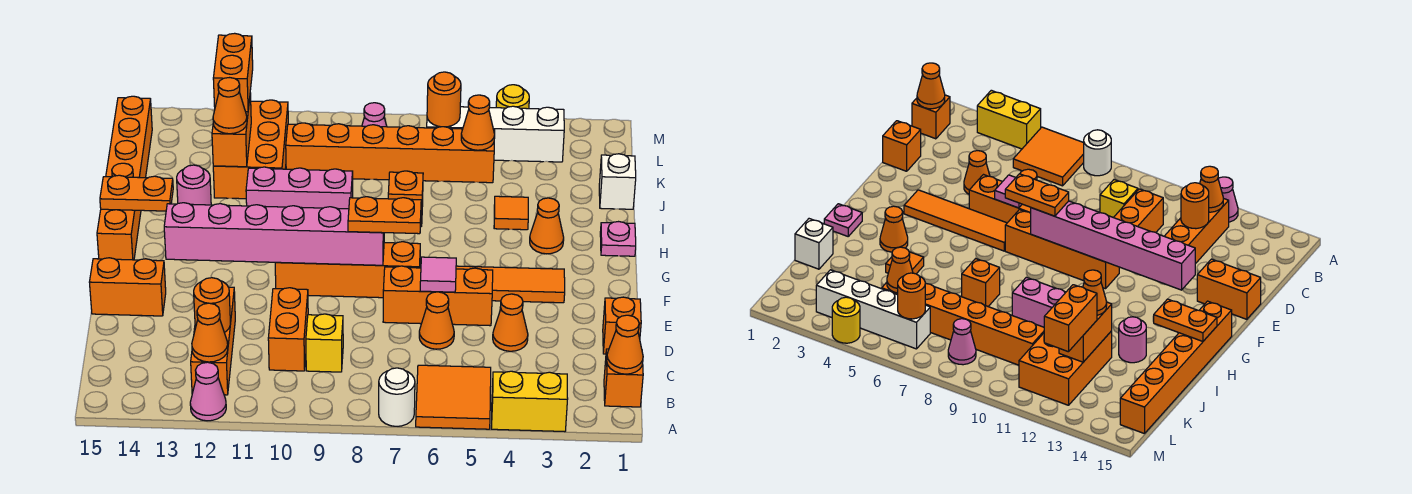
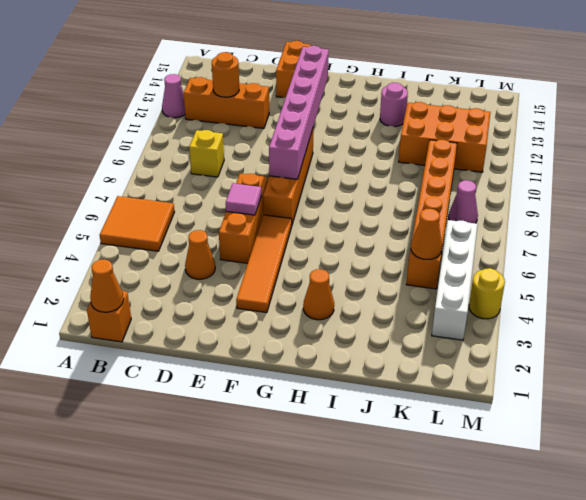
none -> yellow 1x2 brick [491,371,568,432]
none -> white 1x1 round brick [379,368,415,426]
none -> orange 1x2 brick [268,288,308,371]
none -> orange 1x1 brick [603,297,641,354]

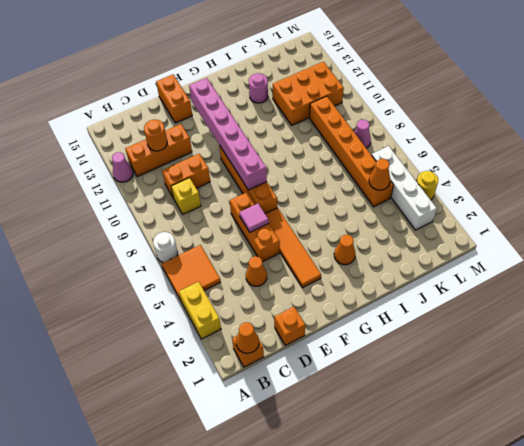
none -> orange 1x1 cone [419,292,454,349]
none -> orange 1x6 brick [97,96,152,260]
none -> pink 1x1 plate [600,222,636,256]
none -> orange 1x1 tile [494,196,528,230]

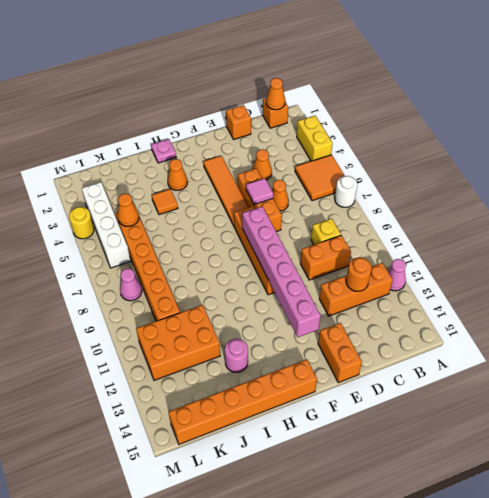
none -> orange 1x1 brick [388,171,423,227]
none -> pink 1x3 brick [246,167,353,209]
none -> white 1x1 brick [599,154,636,209]
none -> orange 1x1 cone [192,303,228,362]

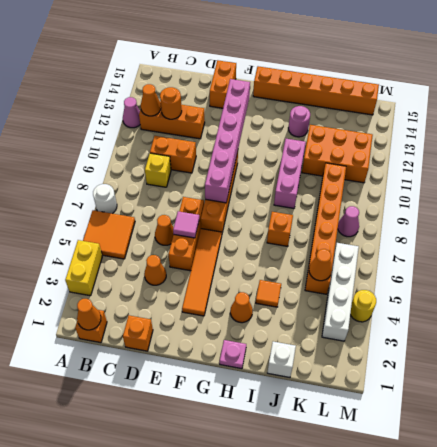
none -> orange 1x2 plate [100,175,173,211]
none -> orange 1x2 brick [212,93,251,167]
none -> orange 1x1 round brick [427,72,461,127]
none -> orange 1x2 plate [348,197,421,234]

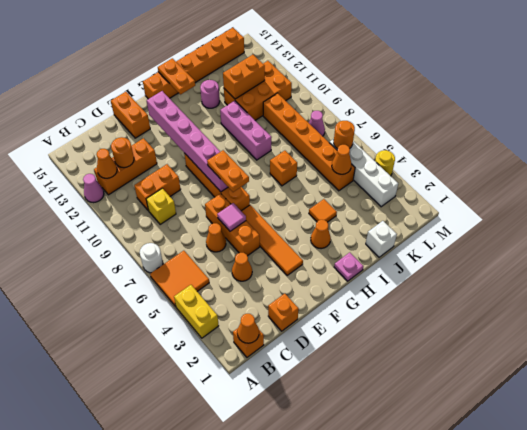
none -> orange 1x1 cone [213,78,247,134]
none -> orange 1x2 brick [213,33,253,112]

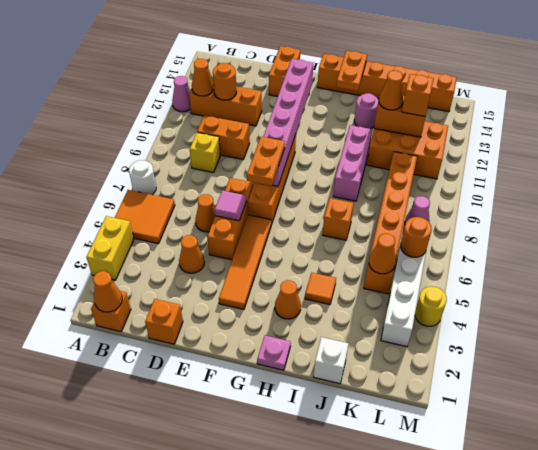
orange 1x1 brick [402,74,434,116] -> orange 1x2 brick [213,33,253,112]

